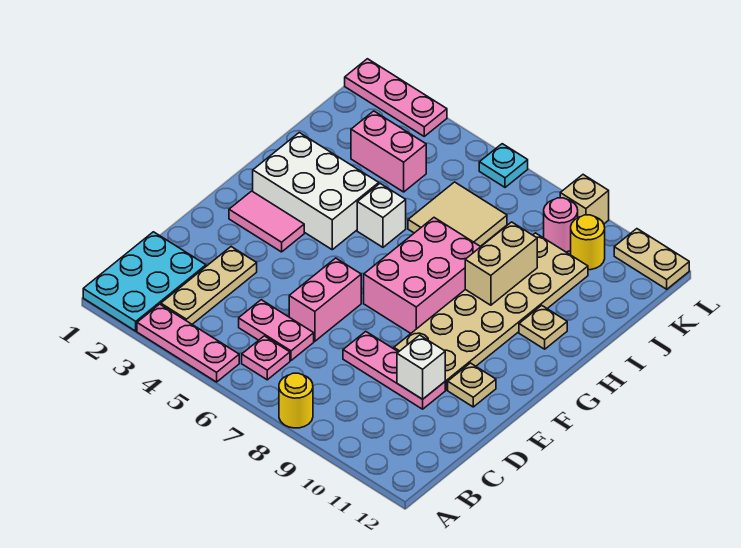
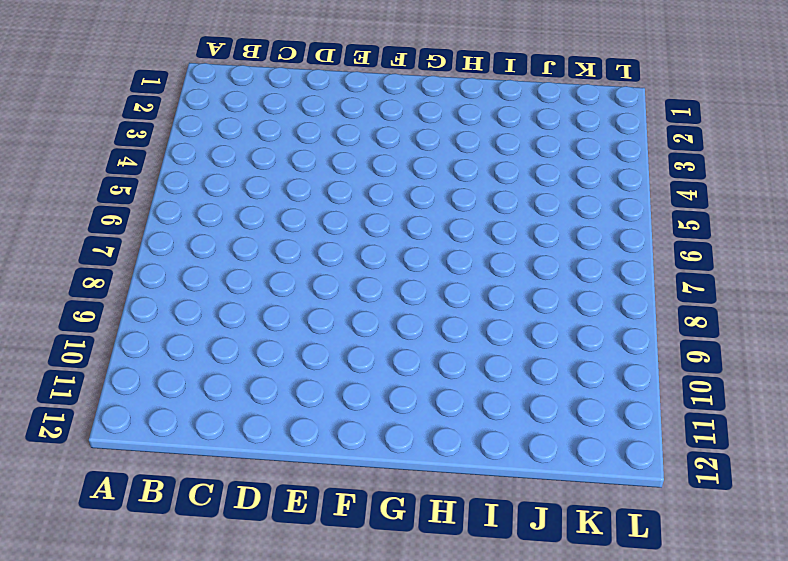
none -> cyan 2x3 plate [83,232,206,331]
none -> pink 1x3 plate [137,304,239,382]
none -> yellow 1x1 round brick [279,373,313,428]

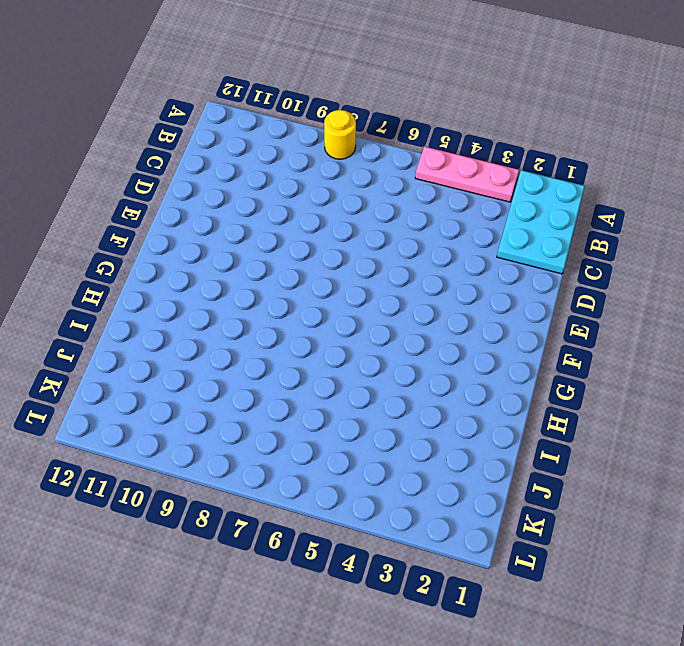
none -> tan 1x3 plate [161,247,257,324]
none -> pink 1x1 plate [242,336,290,380]
none -> pink 1x2 plate [239,300,314,360]

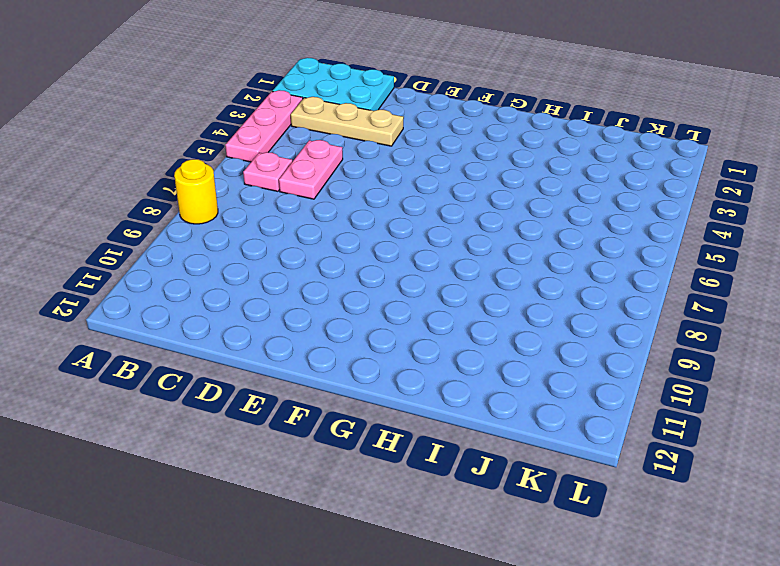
none -> pink 1x2 brick [289,258,361,341]
none -> pink 1x3 plate [343,331,445,409]
none -> tan 2x6 plate [394,233,588,390]

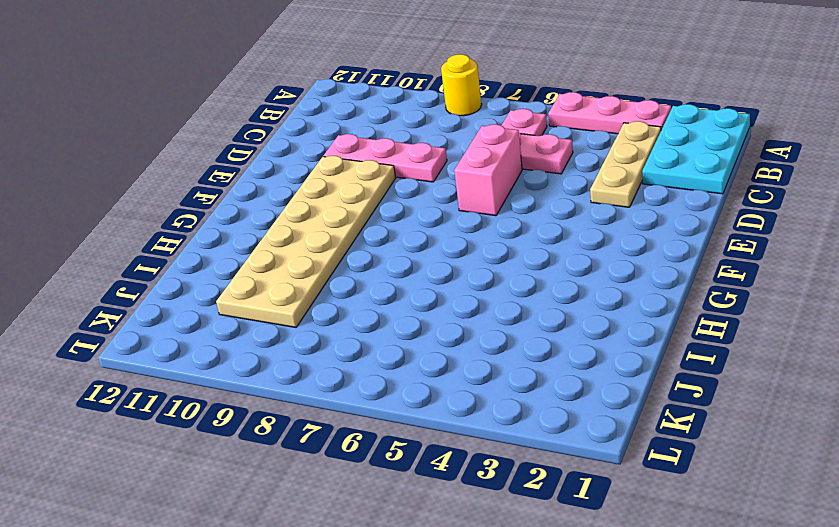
none -> tan 1x1 plate [448,363,496,407]
none -> pink 1x2 tile [229,191,304,252]
none -> pink 2x3 brick [364,218,480,333]

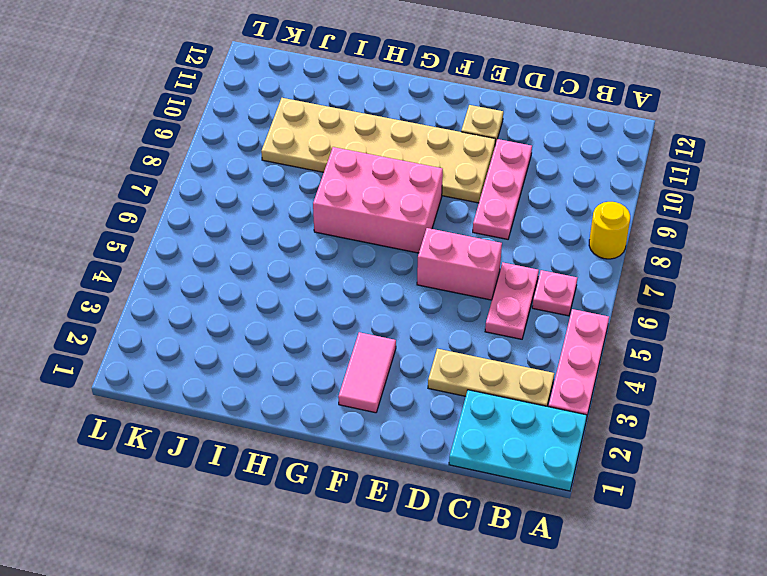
none -> white 2x3 brick [253,133,379,250]
none -> white 1x1 brick [357,184,406,247]
none -> tan 1x1 plate [519,305,567,349]

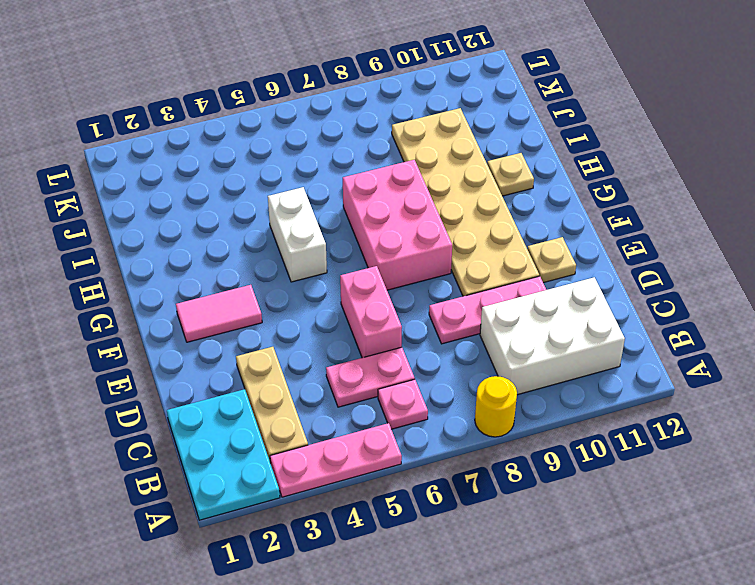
white 2x3 brick [480,277,625,395] -> white 2x3 brick moved to [253,133,379,250]
white 1x2 brick [268,187,327,282] -> white 1x1 brick [357,184,406,247]
none -> tan 2x2 tile [408,182,507,246]
none -> pink 1x2 brick [351,111,426,192]
none -> pink 1x1 round brick [544,198,578,252]

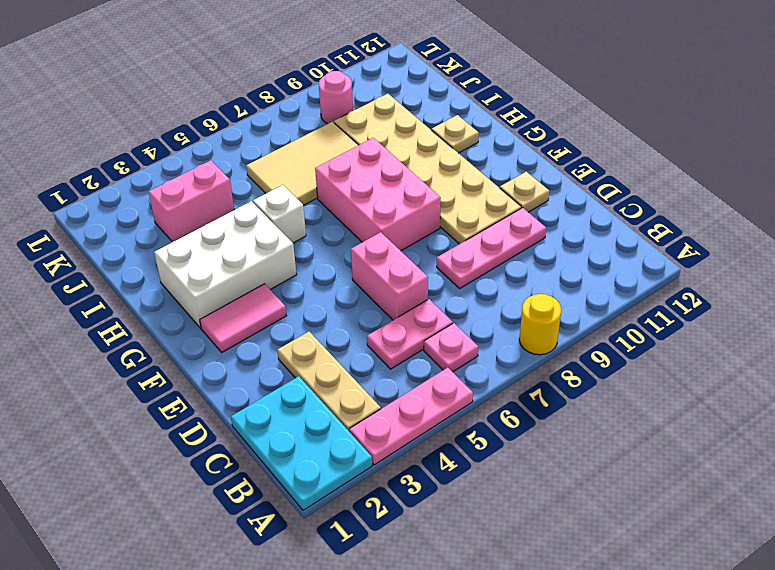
tan 2x3 tile [246,122,358,205] -> tan 2x2 tile [408,182,507,246]
none -> yellow 1x1 round brick [571,215,605,270]
none -> pink 1x3 plate [345,59,447,136]
none -> cyan 1x1 plate [479,144,528,187]

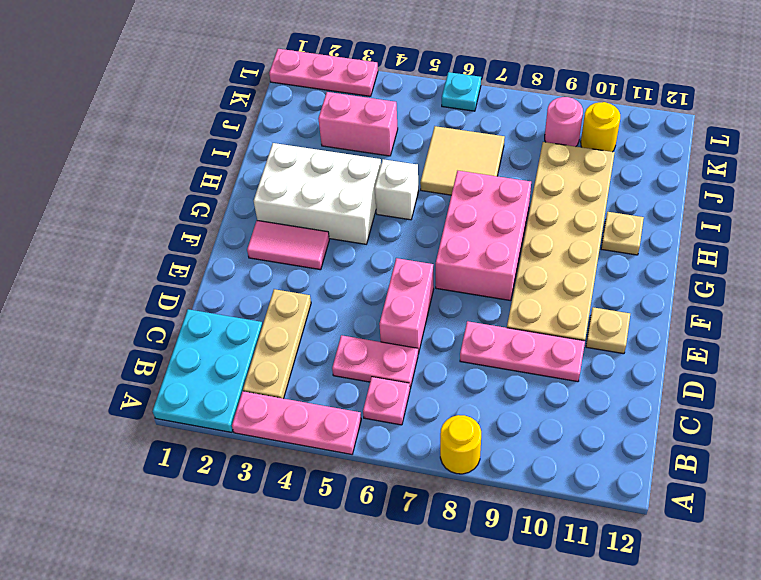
none -> tan 1x1 brick [560,175,609,224]
none -> tan 1x2 plate [614,229,689,289]
none -> white 1x1 brick [397,335,445,399]

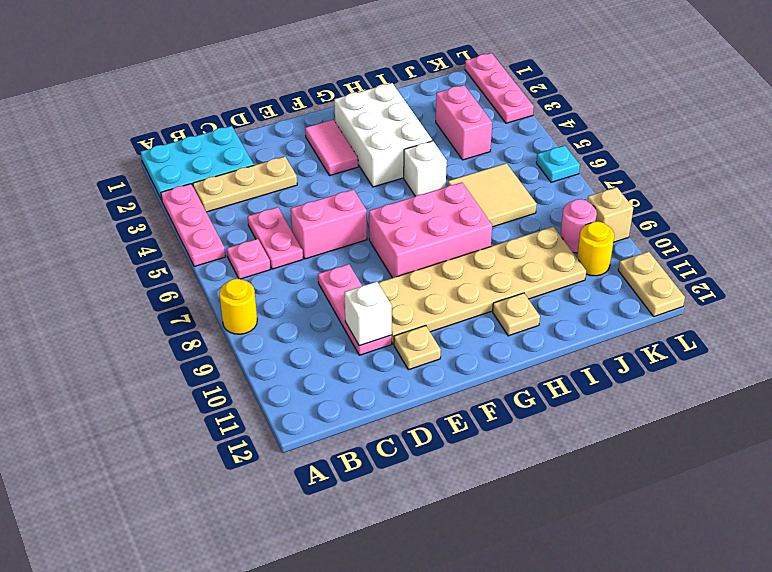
none -> tan 1x2 brick [465,222,537,305]

